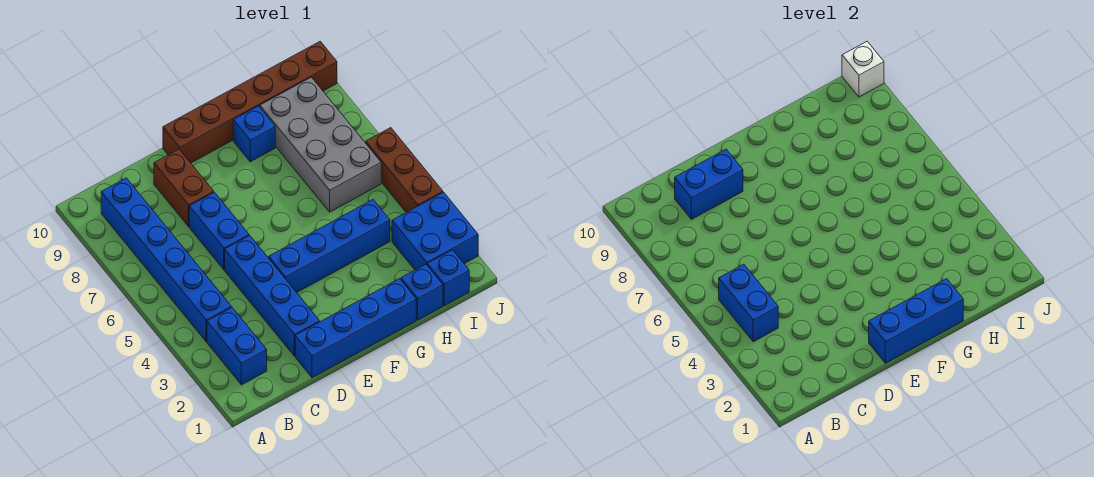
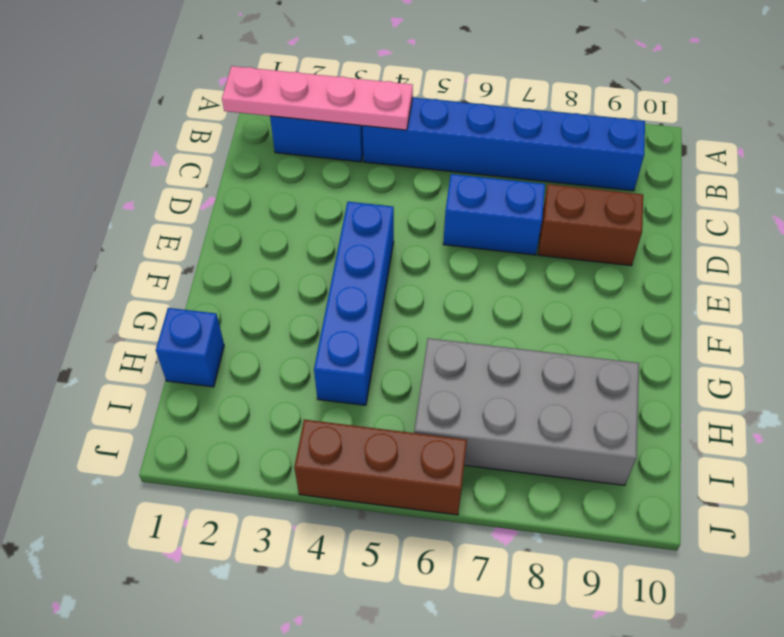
pink 1x4 plate [222,66,413,130] -> blue 1x2 brick [719,264,778,342]
none -> blue 1x4 brick [295,279,416,377]
none -> blue 1x4 brick [225,236,319,356]
none -> brown 1x6 brick [163,41,337,163]

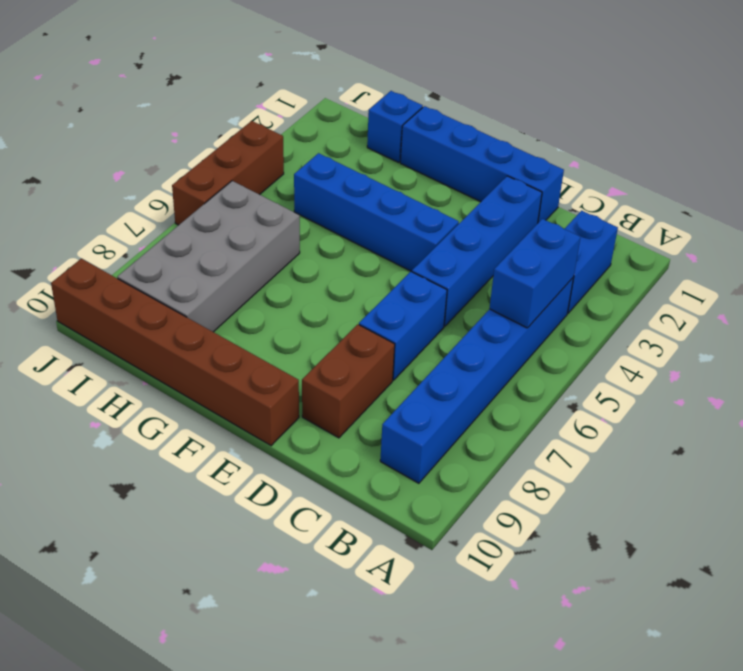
none -> blue 1x1 brick [233,106,275,162]
none -> blue 1x1 brick [427,250,469,305]
none -> blue 2x2 brick [392,192,478,270]

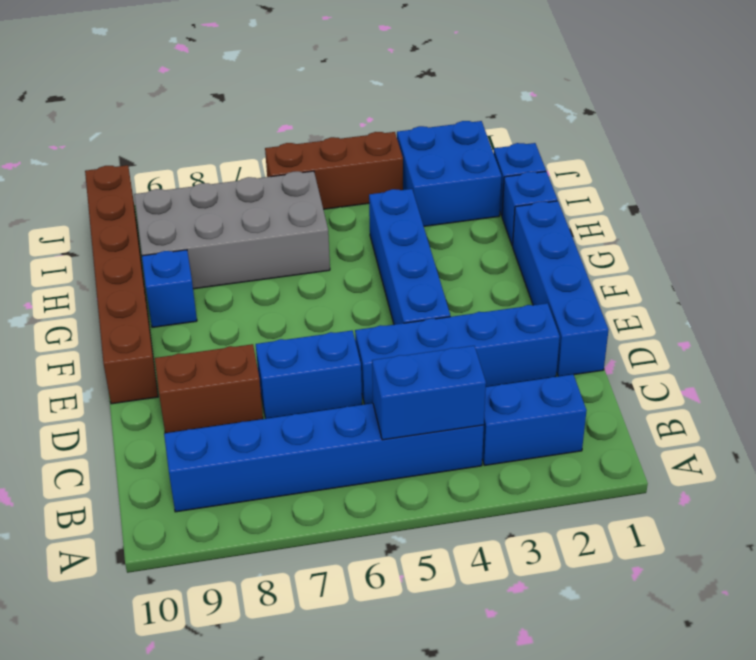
none -> blue 1x2 brick [675,149,743,219]
none -> blue 1x3 brick [869,279,963,363]
none -> white 1x1 brick [842,41,884,97]

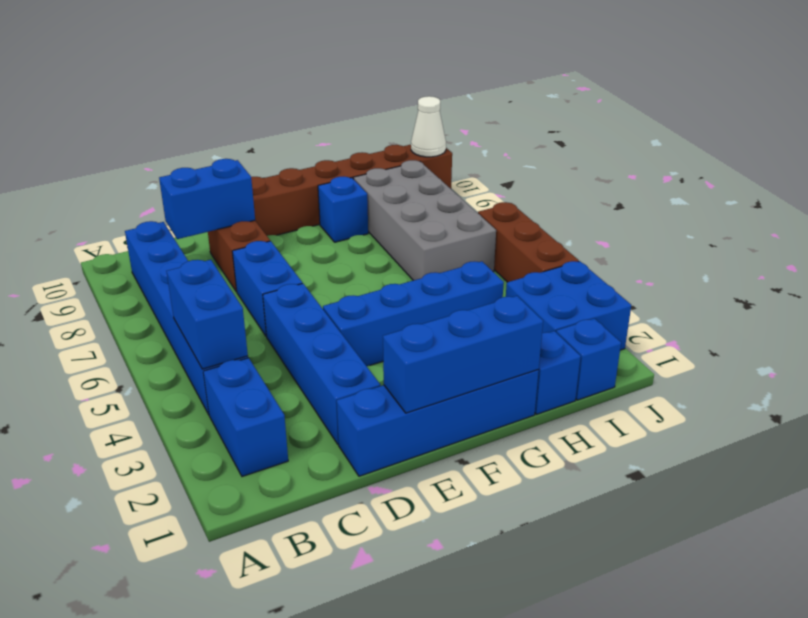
white 1x1 cone [411,96,446,157] -> white 1x1 brick [842,41,884,97]

